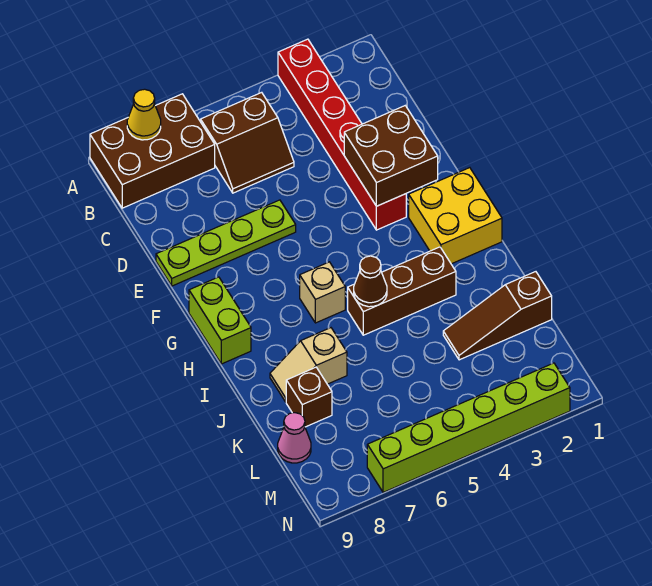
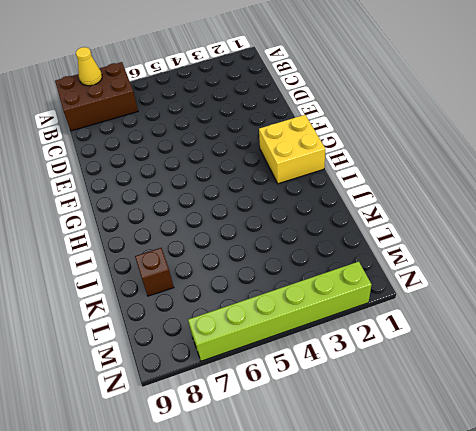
none -> red 1x6 brick [278,39,406,230]
none -> brown 2x2 slope [201,92,294,193]
none -> lime 1x4 plate [156,200,296,286]

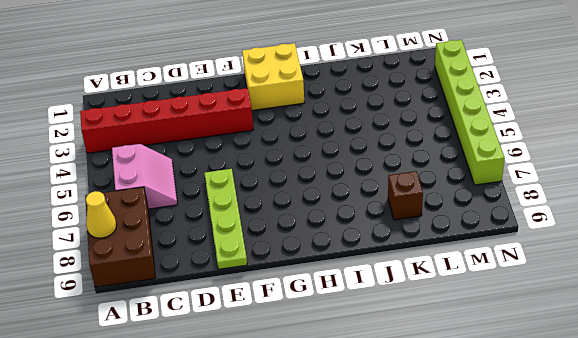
pink 2x2 slope [112,144,178,209] -> brown 2x2 slope [201,92,294,193]
none -> lime 1x2 brick [189,277,251,364]
none -> tan 1x1 brick [300,262,345,323]
none -> brown 1x3 brick [348,247,456,335]

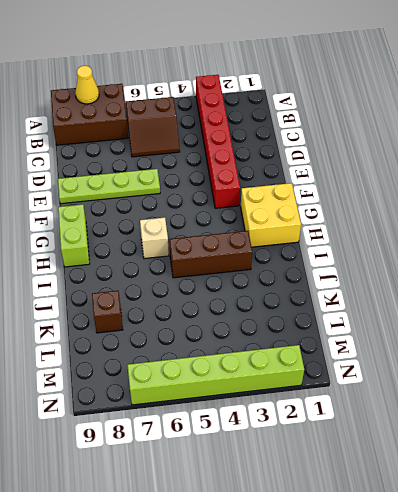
none -> tan 1x2 slope [270,328,347,402]
none -> brown 1x3 slope [443,272,552,360]
none -> pink 1x1 cone [278,413,311,463]

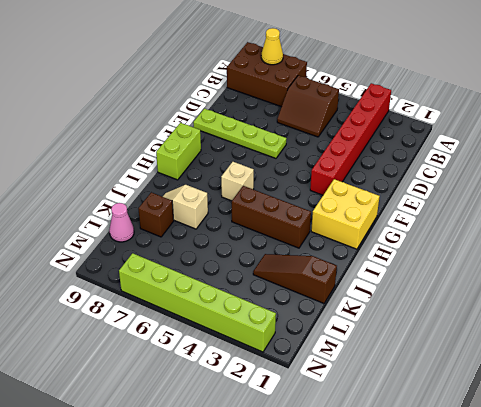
none -> brown 2x2 brick [344,106,438,206]
none -> brown 1x1 cone [354,256,387,307]

